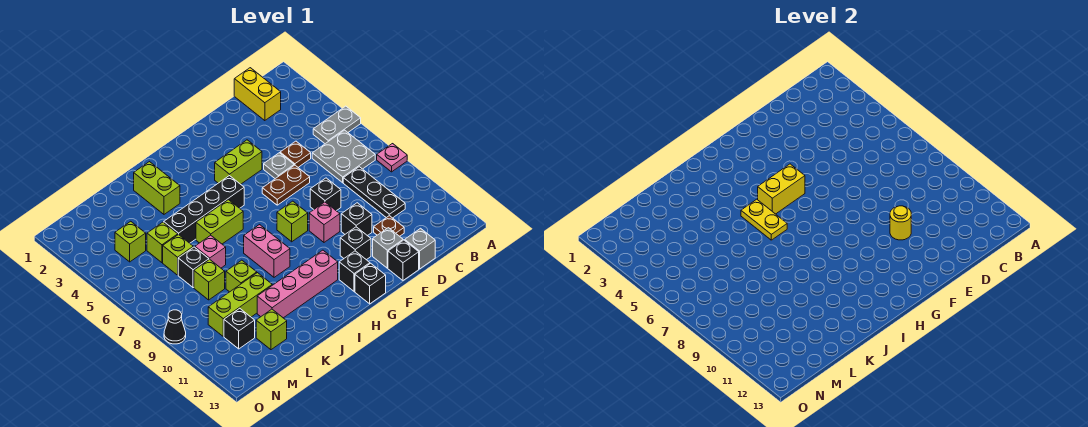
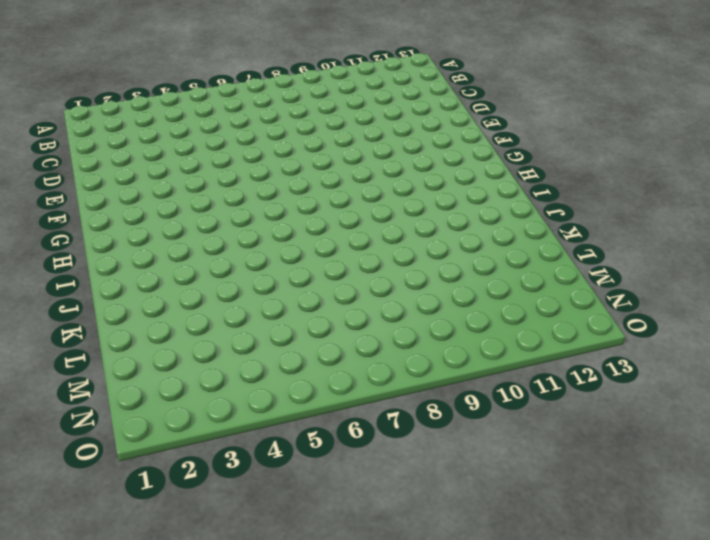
none -> grey 1x2 plate [313,106,361,144]
none -> pink 1x1 plate [377,144,407,172]
none -> grey 2x2 plate [312,130,375,183]
none -> yellow 1x2 brick [234,68,281,121]

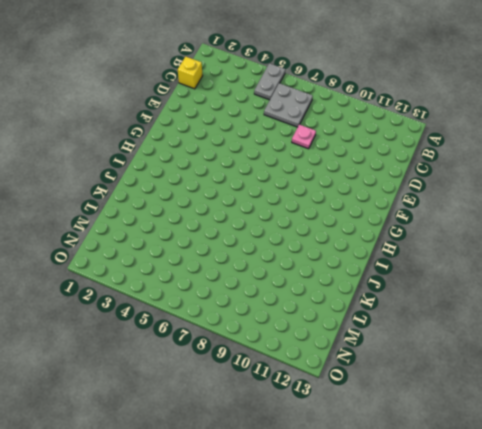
yellow 1x1 brick [178,57,203,89] -> yellow 1x2 brick [234,68,281,121]
pink 1x1 plate [292,124,316,149] -> pink 1x1 plate moved to [377,144,407,172]
none -> black 1x3 plate [343,167,405,218]
none -> brown 1x1 plate [280,141,311,167]
none -> brown 1x1 plate [374,216,404,236]
none -> grey 1x1 brick [405,228,435,269]

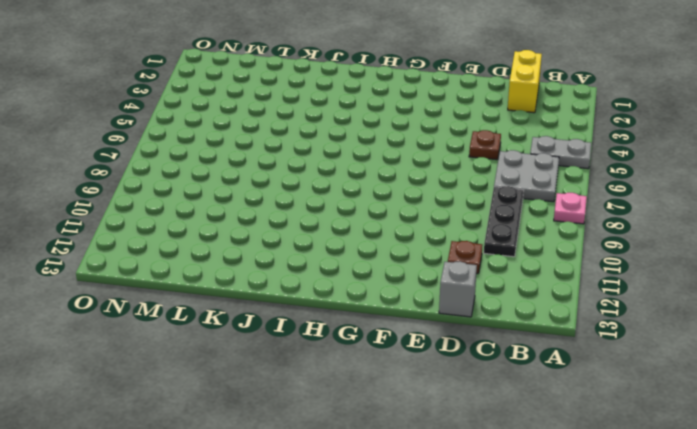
none -> grey 1x1 plate [264,153,294,179]
none -> brown 1x2 plate [262,165,310,205]
none -> black 1x1 brick [310,178,341,211]
none -> black 1x1 brick [341,203,372,236]

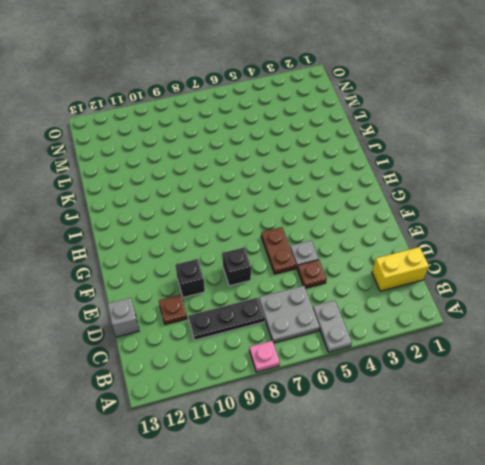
none -> grey 1x1 brick [373,228,403,268]
none -> black 1x1 brick [388,240,419,280]
none -> lime 1x2 brick [215,140,262,184]
none -> pink 1x1 brick [309,202,340,242]

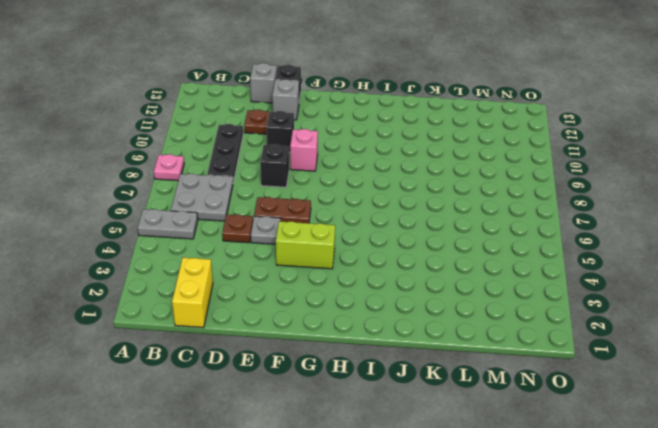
none -> black 1x1 brick [340,227,371,260]
none -> lime 1x1 brick [277,201,308,242]
none -> black 1x1 brick [339,251,370,291]
none -> black 1x1 brick [355,263,386,304]

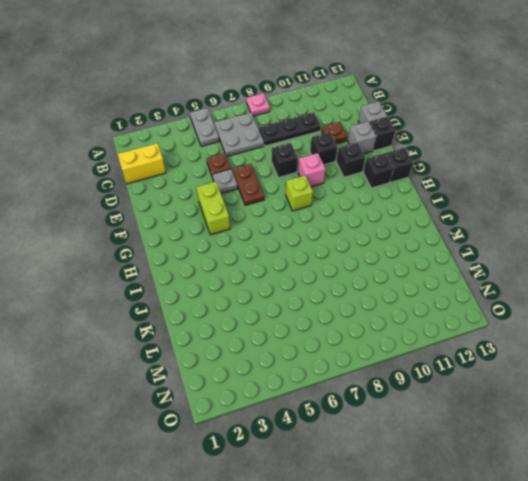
none -> black 1x4 brick [164,175,244,243]
none -> pink 1x4 brick [257,250,338,318]
none -> lime 1x2 brick [196,200,243,244]
none -> pink 1x2 brick [244,225,290,277]

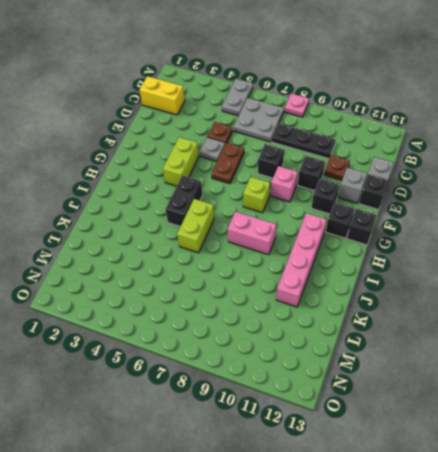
black 1x2 brick [165,175,202,226] -> black 1x4 brick [164,175,244,243]
none -> lime 1x2 brick [134,162,180,214]
none -> pink 1x1 brick [195,235,226,268]
none -> lime 1x1 brick [226,260,257,292]
none -> lime 1x3 brick [208,273,272,336]

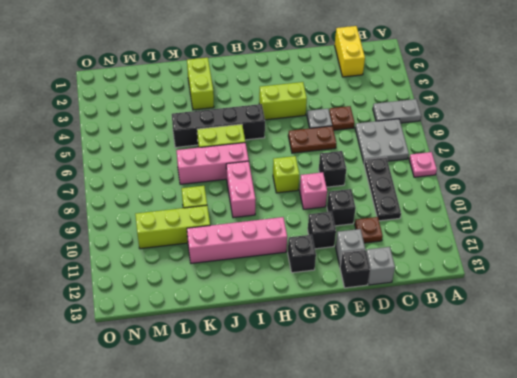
pink 1x3 brick [177,143,249,184] -> pink 1x1 brick [195,235,226,268]
none -> black 1x1 brick [355,263,386,304]
none -> lime 1x1 brick [147,222,178,263]
none -> lime 1x1 brick [163,234,193,275]
none -> black 1x1 brick [178,247,209,288]

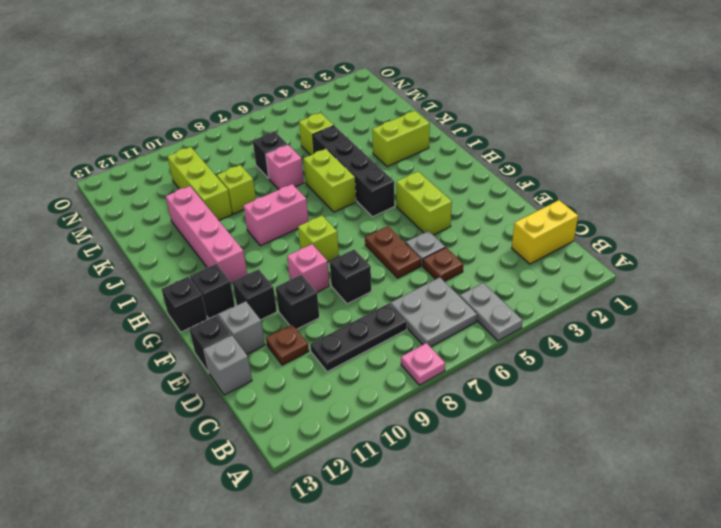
none -> lime 1x1 brick [163,234,193,275]
none -> lime 1x1 brick [194,259,225,300]
none -> lime 1x1 brick [256,309,287,350]
none -> lime 1x1 brick [115,221,146,262]

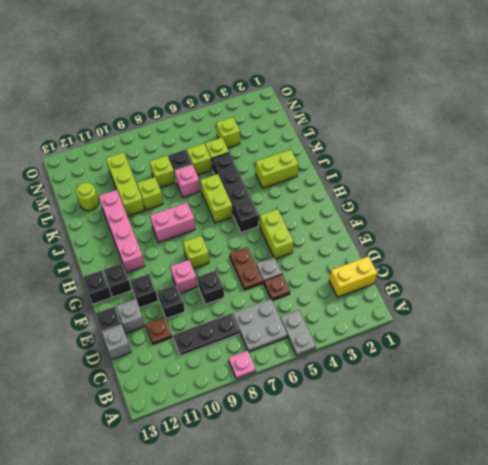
lime 1x1 round brick [76,183,99,211] -> lime 1x1 brick [256,309,287,350]
none -> black 1x1 brick [224,308,255,349]
none -> black 1x1 cone [164,310,186,344]
none -> yellow 1x1 round brick [890,206,911,240]
none -> yellow 1x2 brick [758,164,805,214]

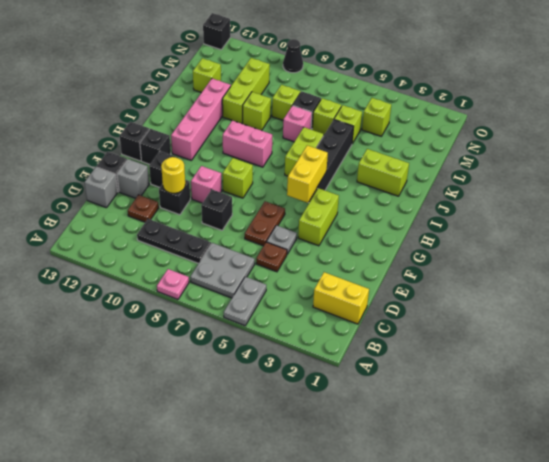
black 1x1 brick [203,13,230,50] -> black 1x1 brick moved to [224,308,255,349]
none -> yellow 1x2 plate [741,199,787,240]

